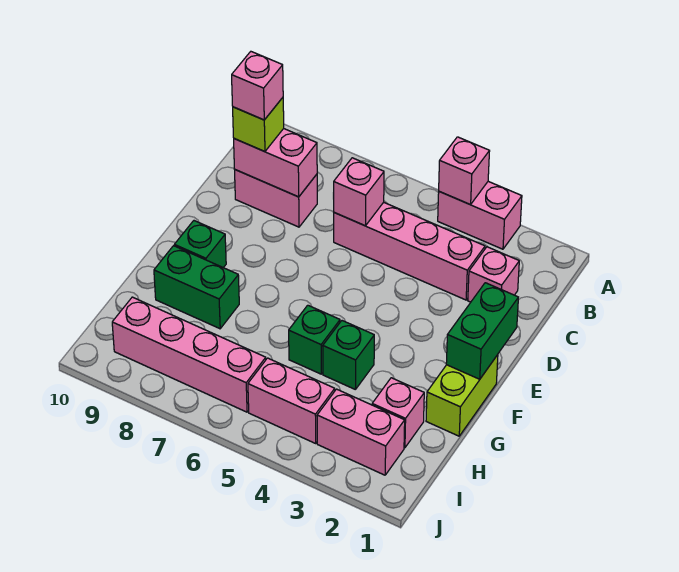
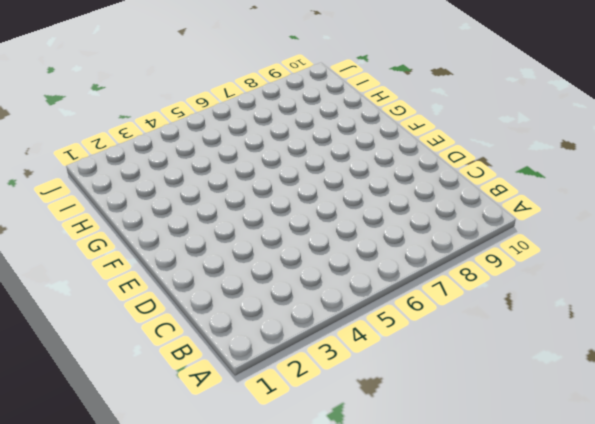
none -> pink 1x2 brick [438,181,522,249]
none -> pink 1x1 brick [468,247,519,302]
none -> pink 1x4 brick [334,202,485,300]

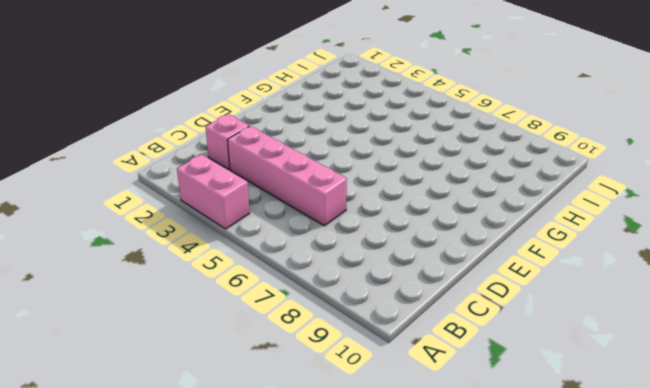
none -> pink 1x2 brick [235,170,317,227]
none -> lime 1x2 brick [426,355,498,436]
none -> green 1x1 brick [174,221,226,268]

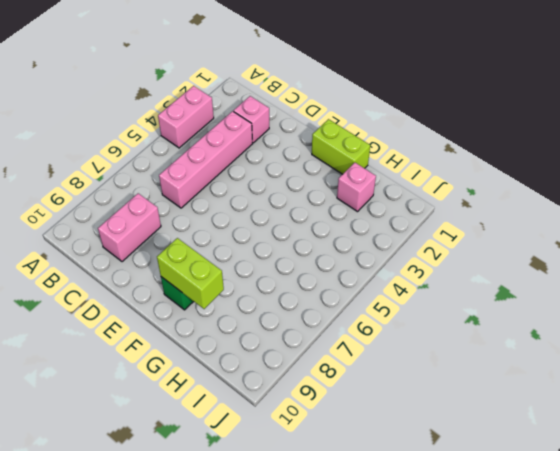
lime 1x2 brick [157,238,224,309] -> none
none -> green 1x1 brick [323,321,374,389]
none -> green 1x1 brick [289,305,340,374]
none -> green 1x2 brick [154,246,239,329]

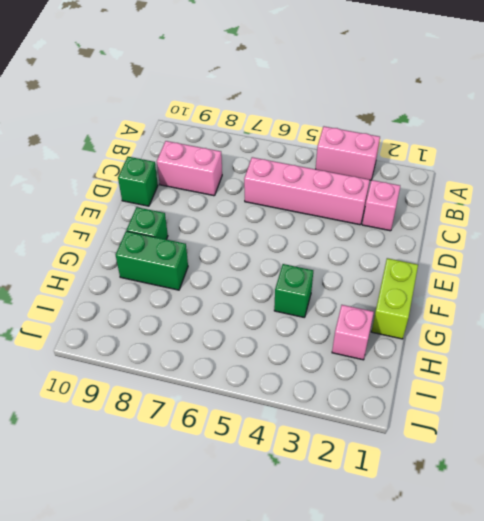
green 1x1 brick [118,157,158,206] -> green 1x1 brick moved to [289,305,340,374]
none -> pink 1x2 brick [317,389,405,475]
none -> pink 1x2 brick [248,358,335,443]
none -> pink 1x4 brick [112,297,266,412]

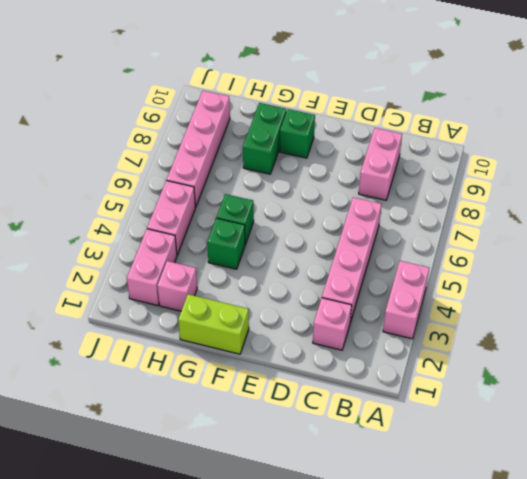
none -> pink 1x1 brick [439,137,490,204]
none -> pink 1x1 brick [333,158,384,226]
none -> pink 1x2 brick [234,129,317,197]

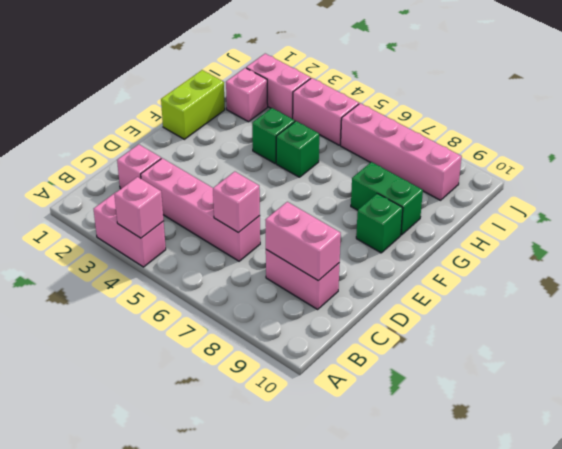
none -> green 1x2 brick [446,283,518,379]
none -> lime 1x1 brick [233,98,284,152]
none -> pink 1x1 brick [232,52,283,120]

